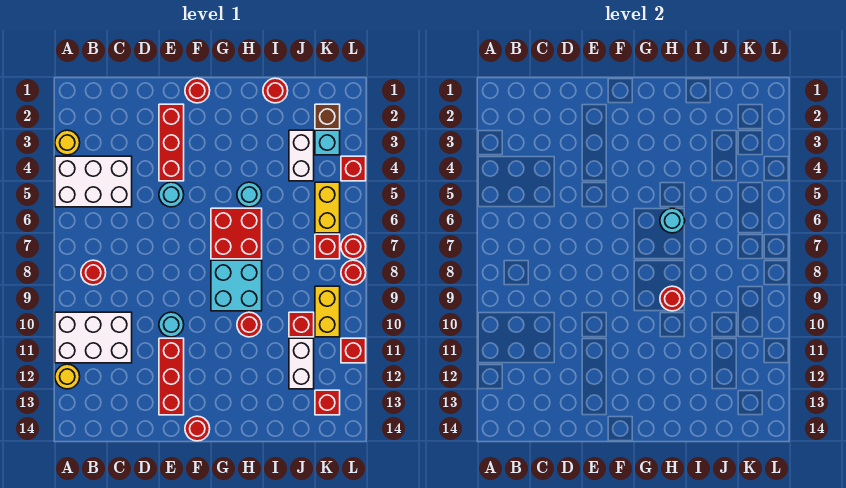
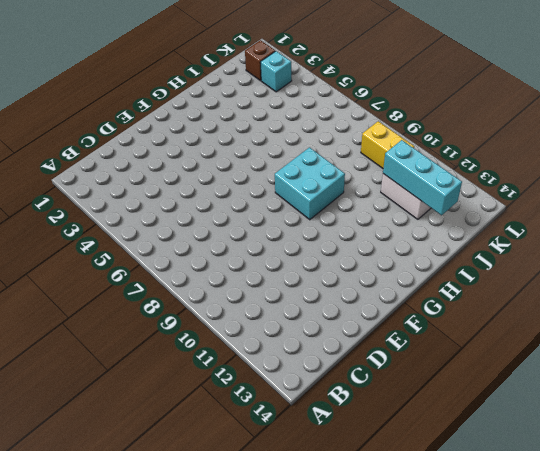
cyan 1x3 brick [383,140,462,215] -> none
none -> yellow 1x1 round brick [55,130,80,155]
none -> white 2x3 brick [55,156,132,207]
none -> white 2x3 brick [55,312,132,363]
none -> yellow 1x1 round brick [55,364,80,389]

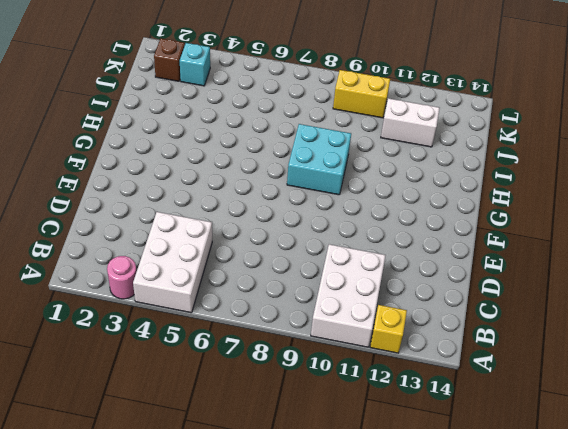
pink 1x1 round brick [107,256,137,299] -> yellow 1x1 round brick [55,130,80,155]
yellow 1x1 brick [370,305,407,353] -> yellow 1x1 round brick [55,364,80,389]
none -> red 1x1 round brick [81,260,106,285]
none -> red 1x3 brick [159,104,184,181]
none -> cyan 1x1 round brick [159,182,184,207]
none -> cyan 1x1 round brick [159,312,184,337]

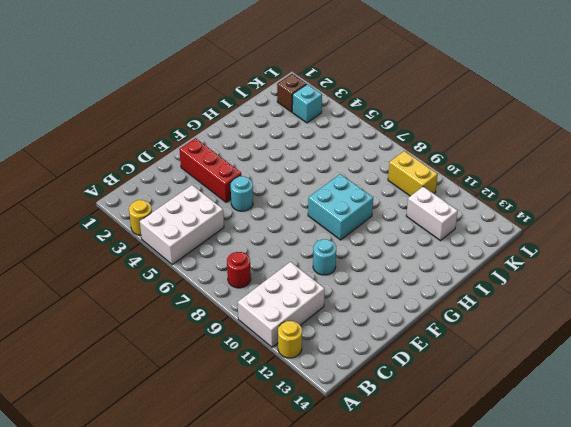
none -> red 1x3 brick [159,338,184,415]
none -> red 1x1 round brick [185,78,210,103]
none -> red 1x1 round brick [185,416,210,441]
none -> red 2x2 brick [211,208,262,259]

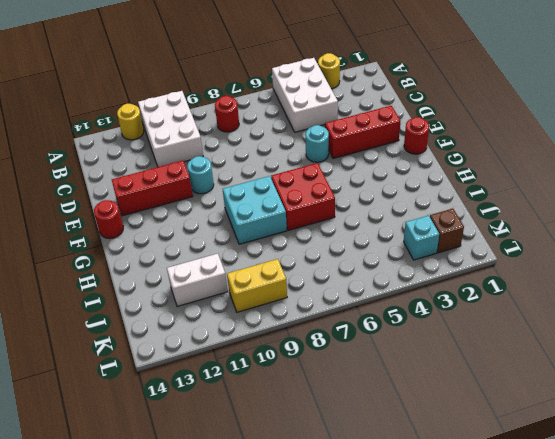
none -> cyan 1x1 round brick [237,182,262,207]
none -> red 1x1 round brick [237,312,262,337]
none -> red 1x1 round brick [263,78,288,103]
none -> white 1x2 brick [289,130,314,181]

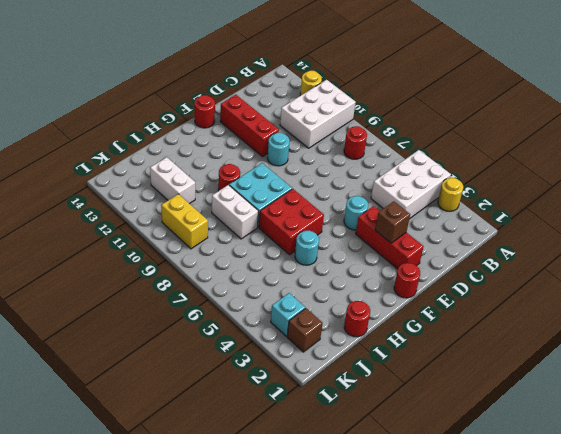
brown 1x1 brick [375,201,410,243] -> none
white 1x2 brick [212,185,258,239] -> white 1x2 brick moved to [289,130,314,181]
none -> red 1x1 brick [289,312,314,337]
none -> yellow 1x2 brick [315,182,340,233]
none -> red 1x1 brick [315,234,340,259]
none -> red 1x1 brick [315,390,340,415]

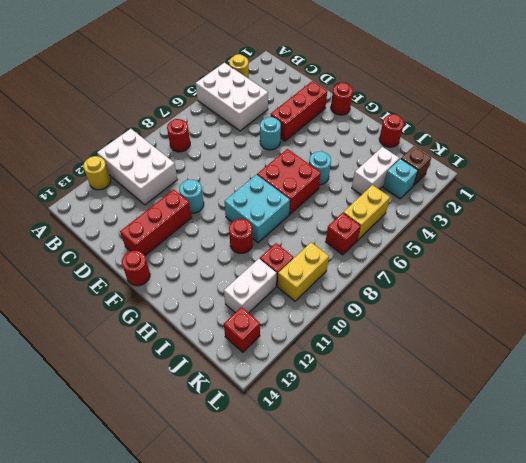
none -> red 1x1 brick [341,156,366,181]
none -> red 1x1 round brick [341,234,366,259]
none -> red 1x1 round brick [341,260,366,285]
none -> red 1x1 brick [341,338,366,363]

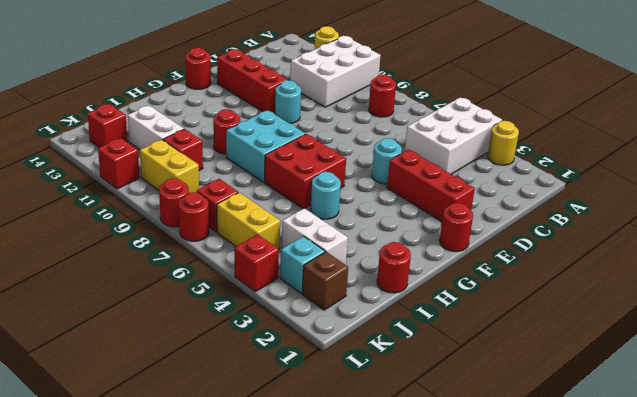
none -> cyan 1x1 round brick [660,208,685,233]
none -> red 1x1 round brick [660,286,685,311]

